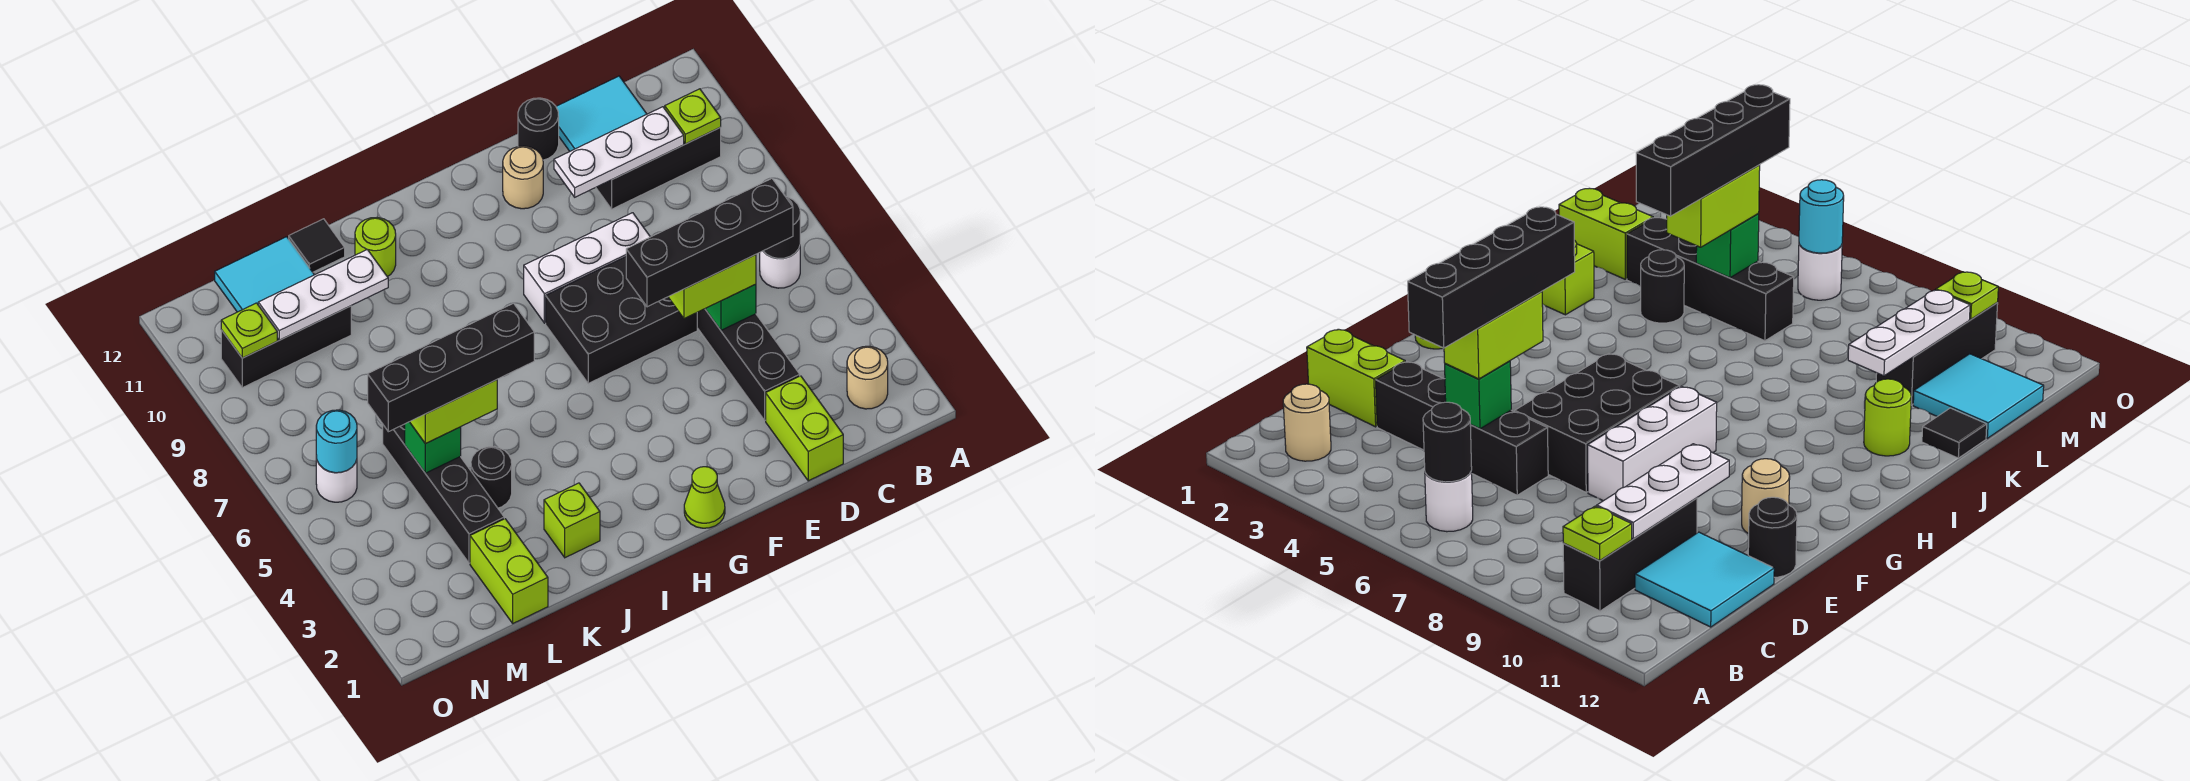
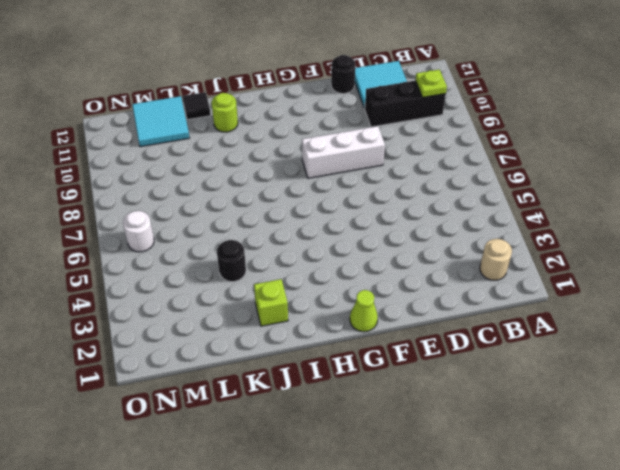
none -> white 1x1 round brick [760,246,800,288]
none -> lime 1x2 brick [766,376,843,481]
none -> black 1x4 brick [697,309,800,420]
none -> black 2x3 brick [546,257,697,383]

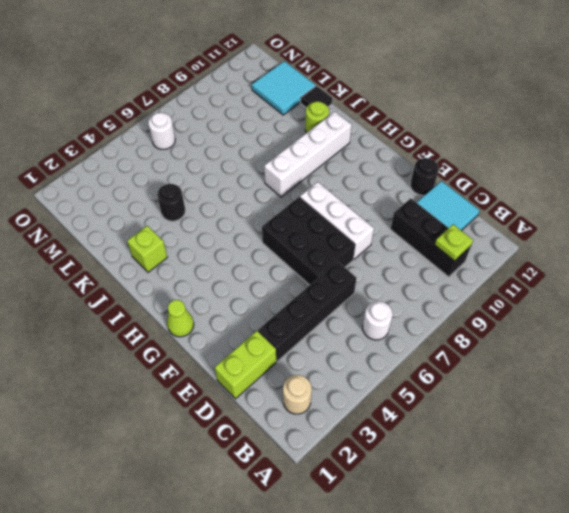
white 1x4 brick [264,112,352,197] -> none
none -> tan 1x1 round brick [503,146,543,209]
none -> lime 1x2 brick [470,519,548,623]
none -> black 1x4 brick [383,424,504,563]
none -> black 1x3 brick [221,306,351,388]

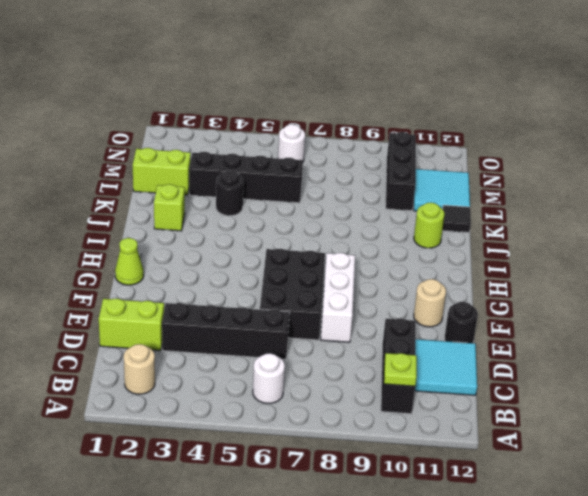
none -> black 1x1 round brick [764,197,800,259]
none -> white 1x3 plate [554,107,684,197]
none -> green 1x1 brick [705,284,756,330]
none -> white 1x3 plate [258,249,388,340]

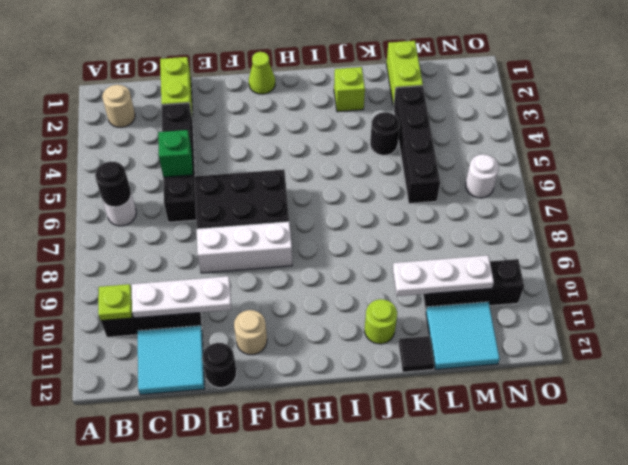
none -> green 1x1 brick [405,422,461,473]
none -> cyan 1x1 round brick [316,410,357,473]
none -> lime 1x1 plate [221,303,277,358]
none -> lime 1x2 brick [669,255,756,318]

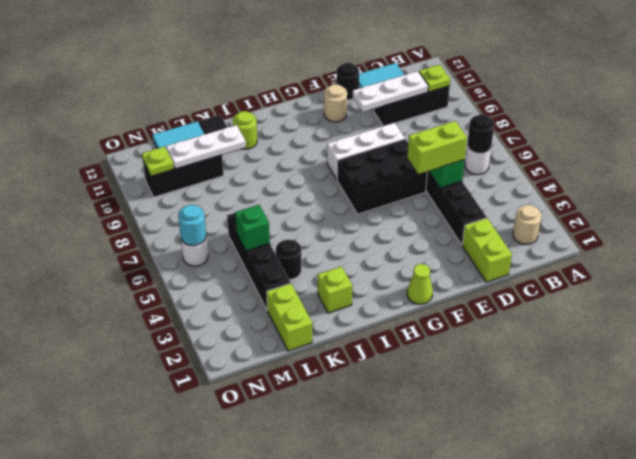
none -> lime 1x2 brick [410,380,497,444]
none -> black 1x4 brick [626,178,793,307]
none -> black 1x4 brick [368,303,534,432]

